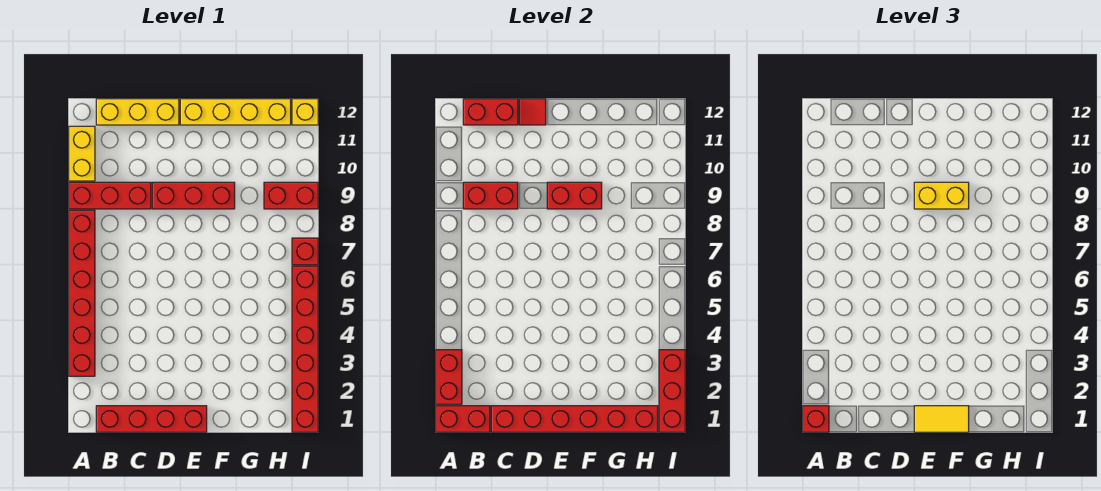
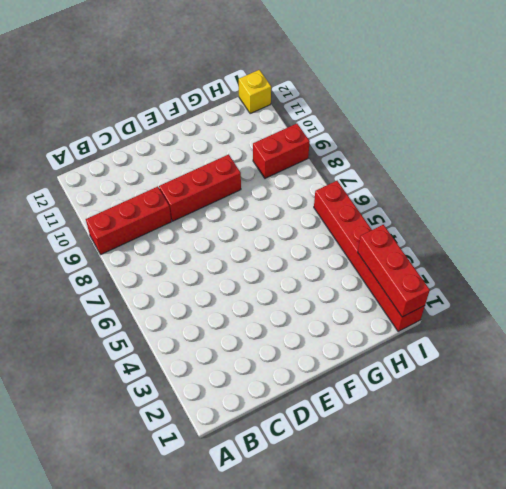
none -> red 1x6 brick [69,210,95,376]
none -> yellow 1x2 brick [69,126,95,181]
none -> red 1x4 brick [96,406,207,432]

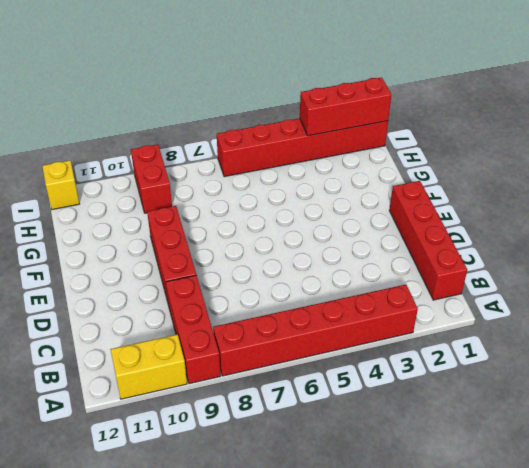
none -> yellow 1x3 brick [96,99,179,125]
none -> yellow 1x4 brick [180,99,291,125]
none -> red 1x1 brick [292,238,318,265]

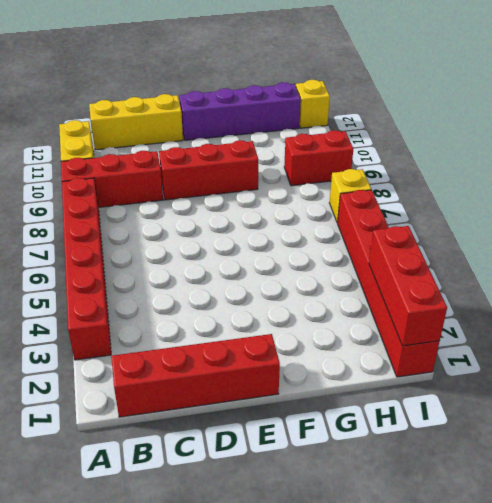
purple 1x4 brick [179,82,301,140] -> yellow 1x4 brick [180,99,291,125]
yellow 1x1 brick [329,169,371,223] -> red 1x1 brick [292,238,318,265]
none -> red 1x2 brick [436,406,490,432]
none -> red 1x2 brick [436,350,462,404]
none -> red 1x2 brick [463,182,518,209]

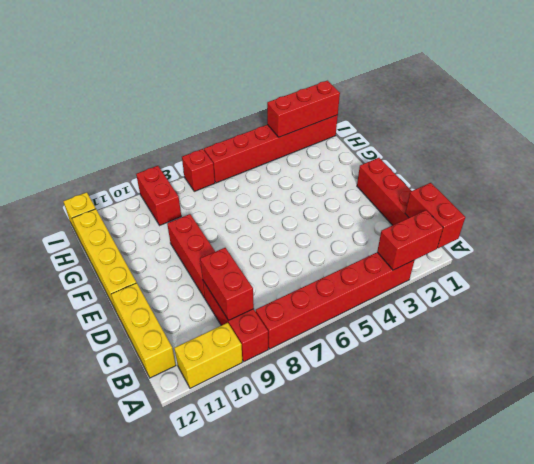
none -> red 1x2 brick [463,99,518,125]
none -> red 1x6 brick [491,406,658,432]
none -> red 1x1 tile [519,99,546,125]

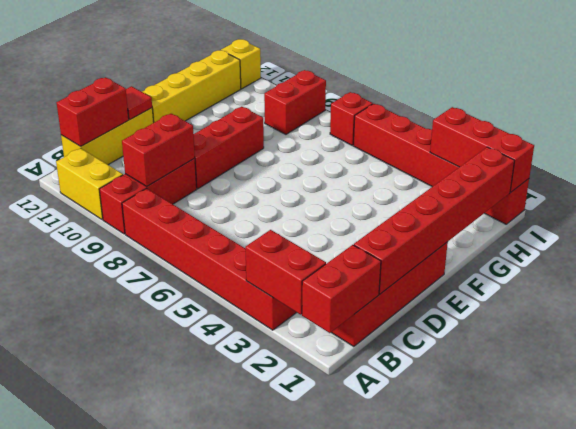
none -> red 1x2 brick [547,182,602,209]
none -> red 1x1 brick [803,406,829,432]
none -> yellow 1x2 tile [914,406,969,432]

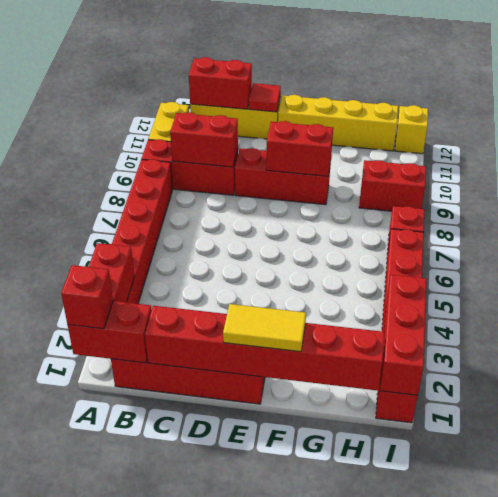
none -> yellow 1x2 brick [914,182,969,209]

